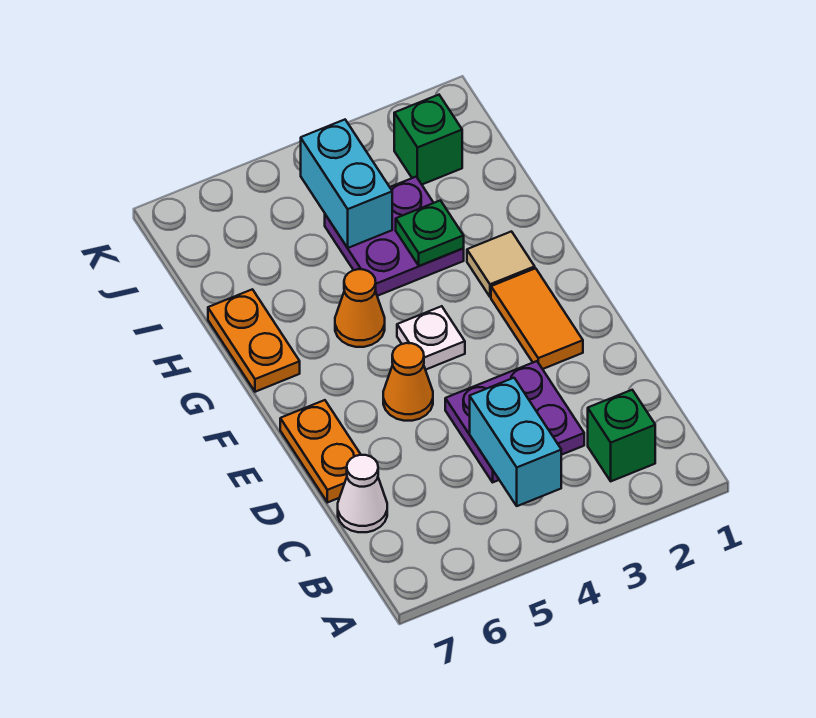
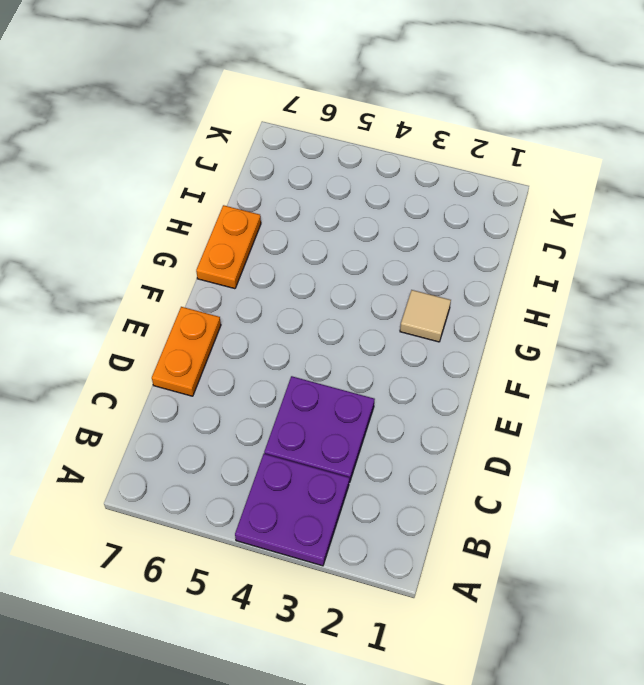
purple 2x2 plate [235,454,349,566] -> purple 2x2 plate moved to [325,177,464,296]
none -> green 1x1 brick [588,390,655,481]
none -> white 1x1 cone [338,455,387,532]
none -> orange 1x2 tile [491,268,583,369]

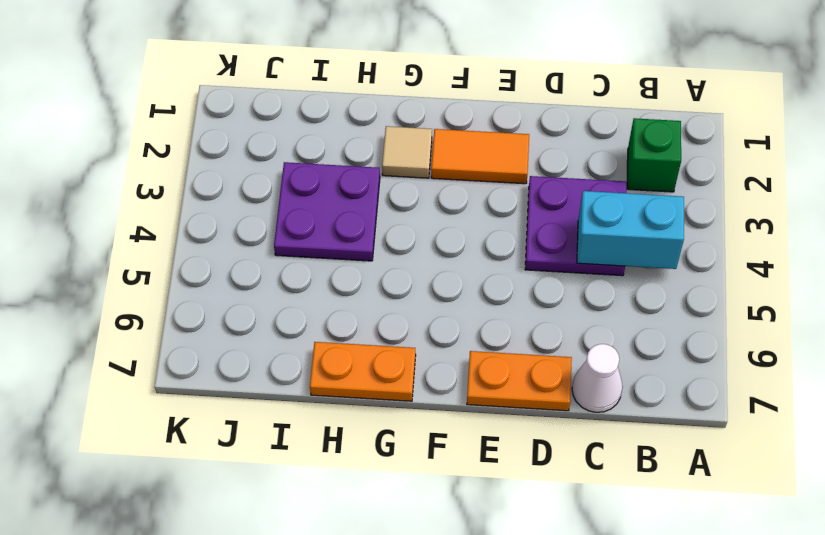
none -> orange 1x1 cone [383,343,433,421]
none -> white 1x1 plate [397,306,465,370]
none -> orange 1x1 cone [335,269,385,347]

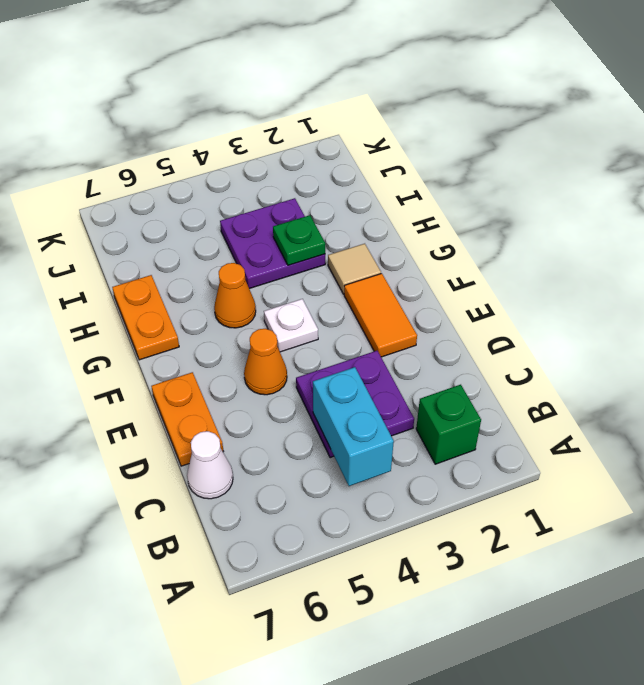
none -> green 1x1 brick [394,95,462,184]
none -> cyan 1x2 brick [301,120,392,248]

